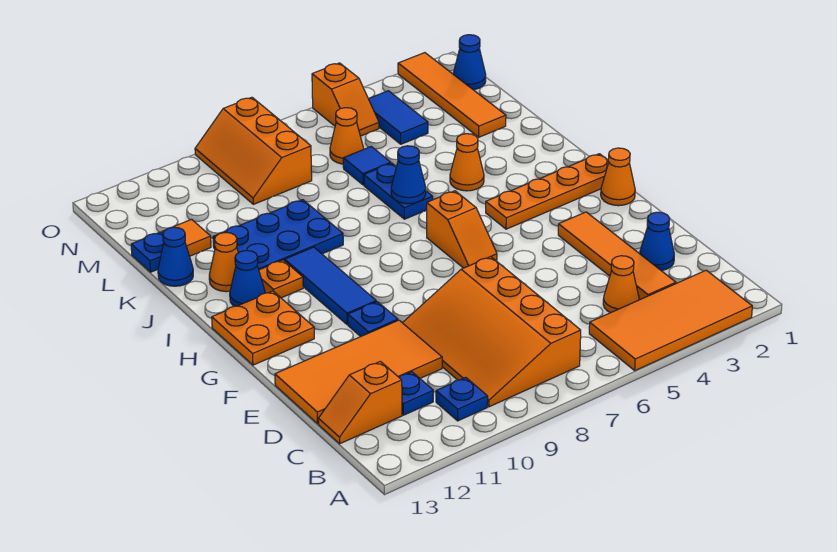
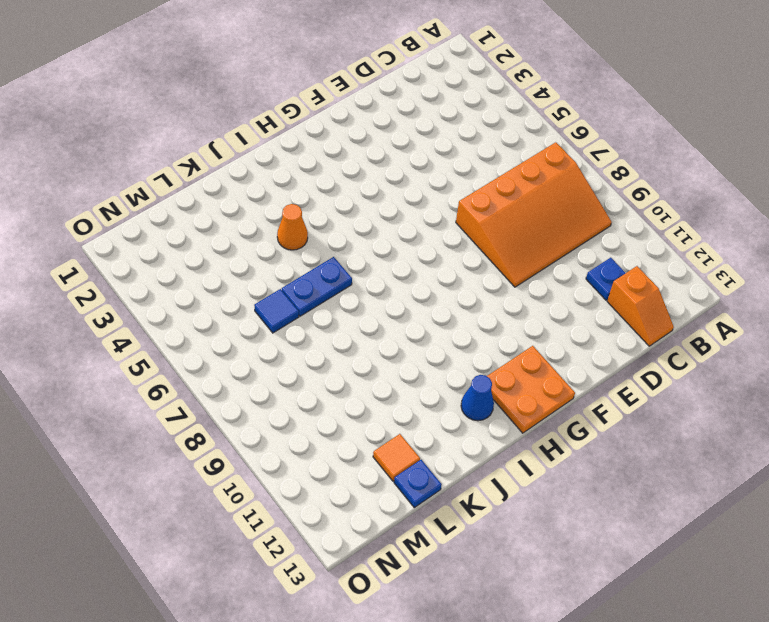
none -> orange 2x4 tile [589,270,752,371]
none -> blue 1x1 plate [436,377,488,421]
none -> orange 1x4 tile [558,212,676,300]
none -> orange 1x1 cone [603,256,639,313]

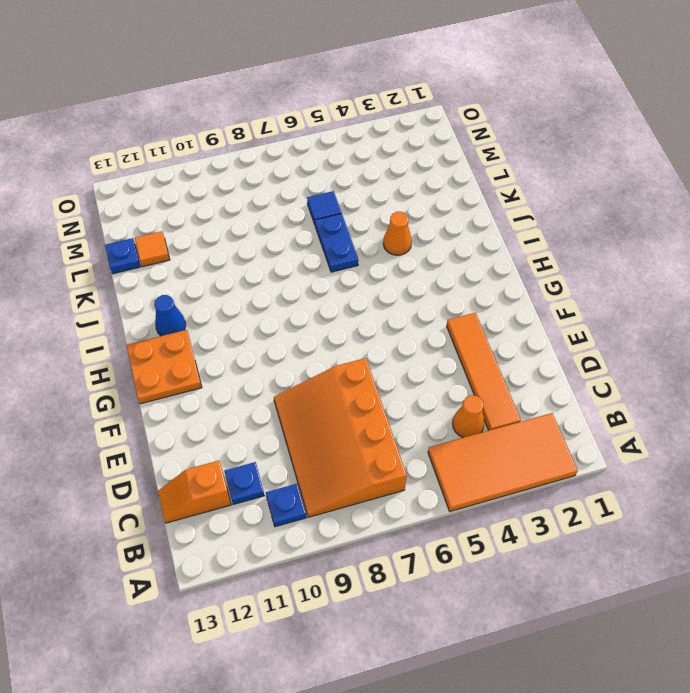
none -> blue 1x1 cone [640,212,674,271]
none -> orange 2x4 tile [275,320,442,424]
none -> blue 1x1 plate [348,302,398,337]
none -> orange 1x1 cone [601,148,635,206]

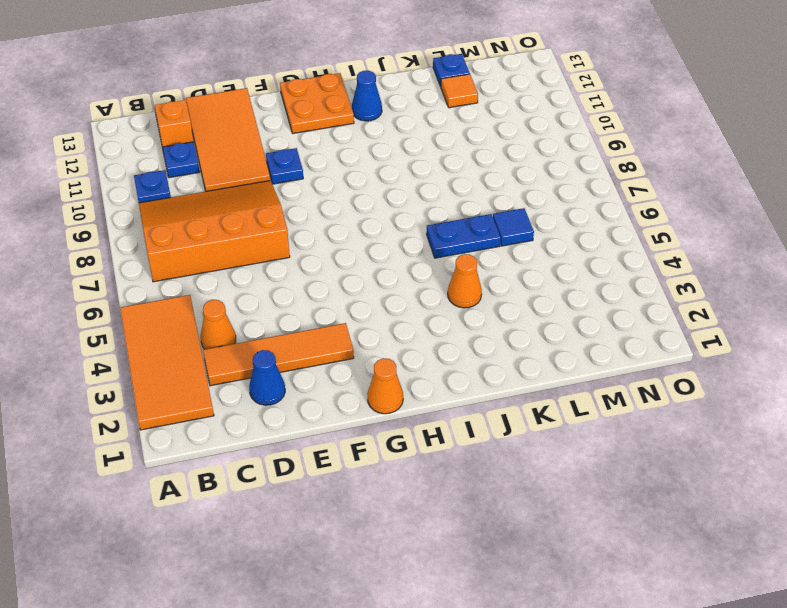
none -> orange 1x2 slope [427,191,497,268]
none -> blue 1x3 tile [285,247,376,325]
none -> orange 1x4 plate [486,154,609,229]
none -> orange 1x1 plate [259,260,303,298]

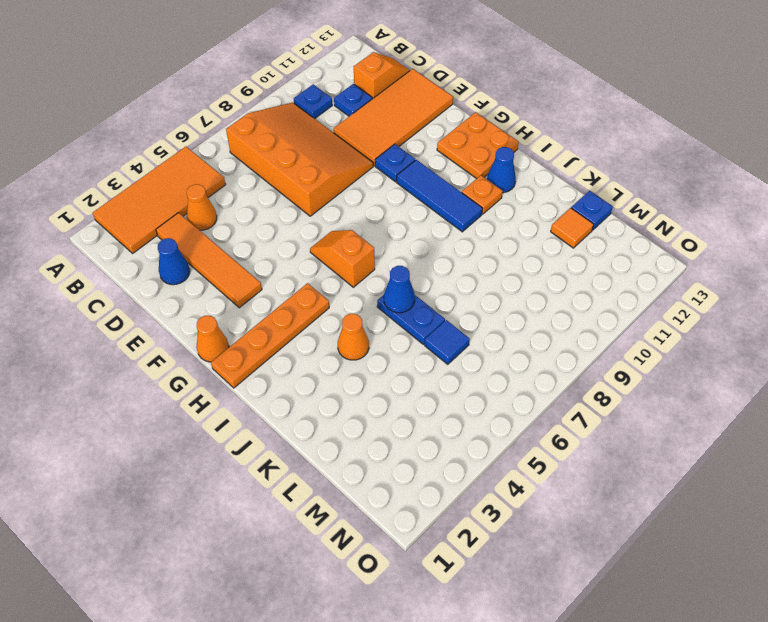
none -> blue 2x3 plate [213,200,343,270]
none -> orange 1x1 cone [209,233,238,292]
none -> blue 1x1 cone [158,227,193,286]
none -> orange 1x4 tile [398,53,506,137]

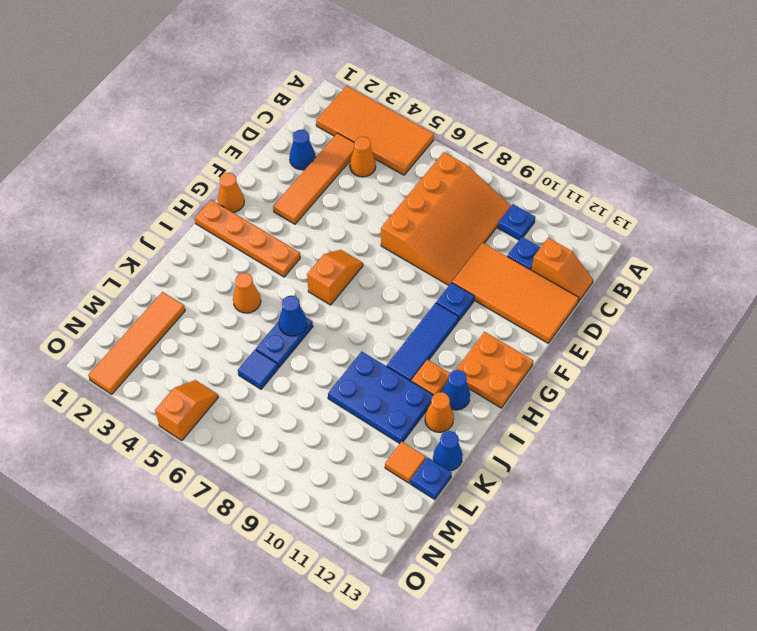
none -> blue 1x2 tile [368,91,428,144]
none -> orange 1x1 cone [330,108,364,164]
none -> orange 2x3 slope [195,97,312,204]
none -> blue 1x1 cone [453,35,486,90]

